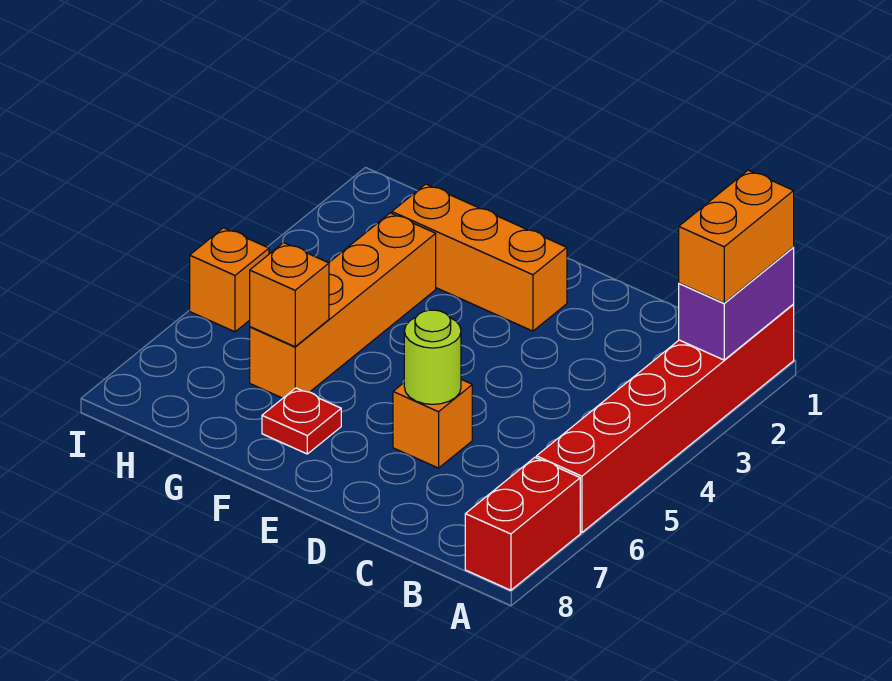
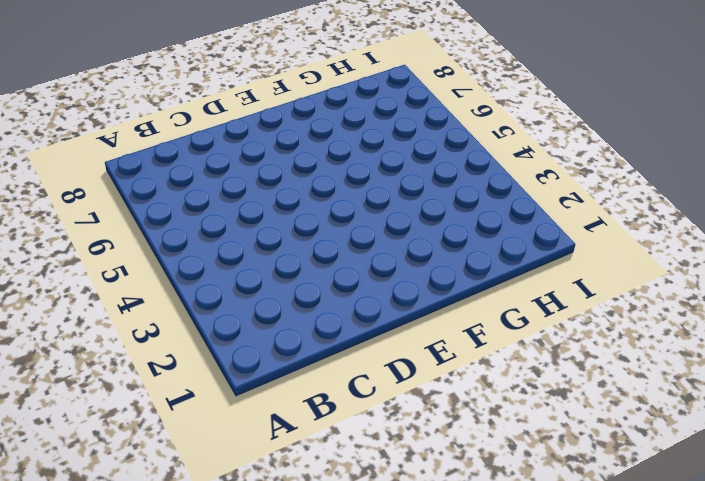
none -> red 1x6 brick [536,305,794,533]
none -> red 1x2 brick [465,457,580,590]

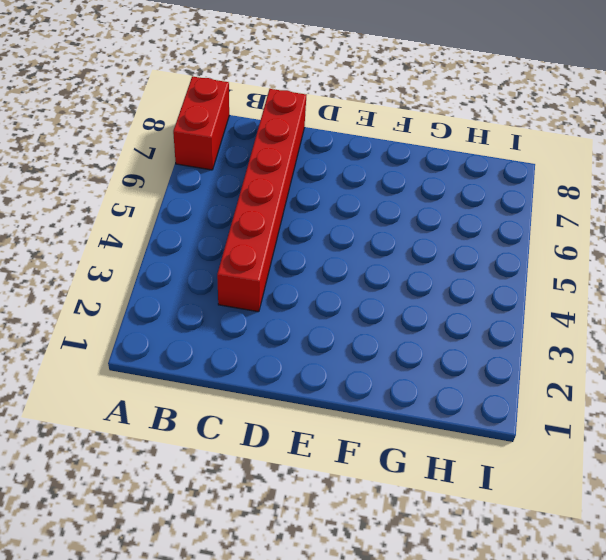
red 1x6 brick [217,89,306,312] -> red 1x6 brick moved to [536,305,794,533]
none -> orange 1x1 brick [393,379,472,468]
none -> orange 1x3 brick [392,184,567,331]

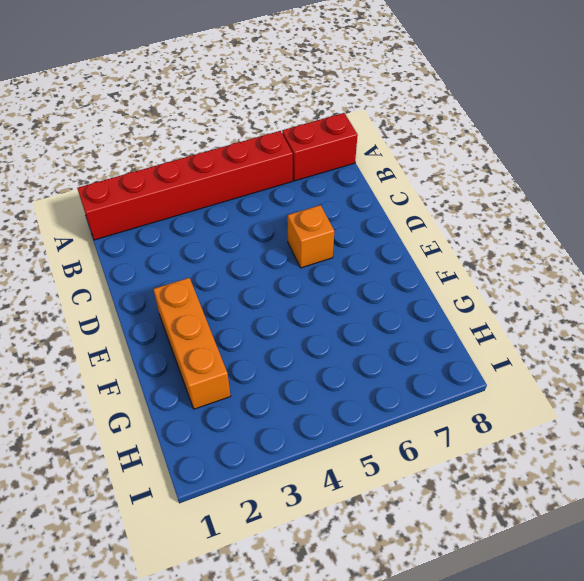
none -> red 1x1 plate [262,388,341,454]
none -> orange 1x4 brick [250,213,436,398]

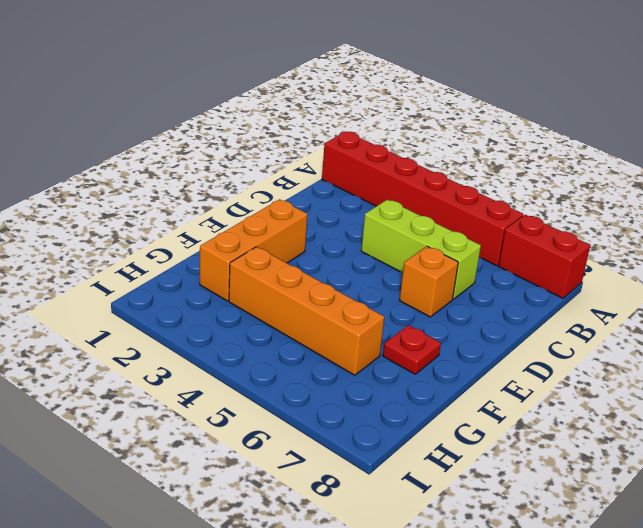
lime 1x3 brick [361,200,481,299] -> none
none -> orange 1x1 brick [190,228,269,332]
none -> purple 1x2 brick [679,248,794,360]

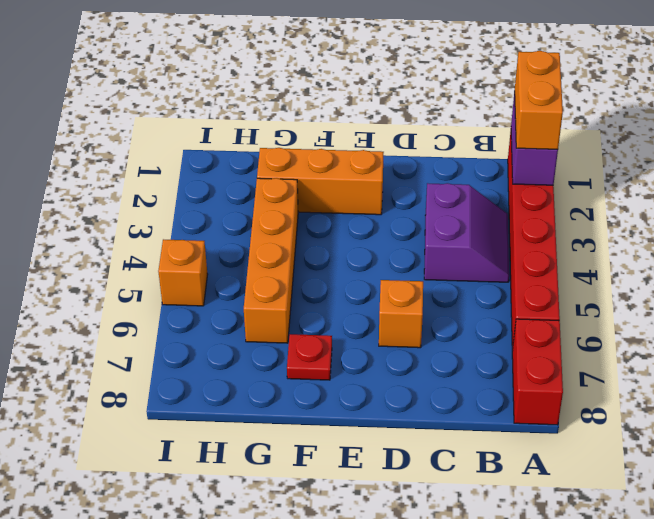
purple 2x2 slope [424,183,509,282] -> none
none -> lime 1x1 round brick [404,310,461,404]
none -> orange 1x1 brick [250,243,329,347]

